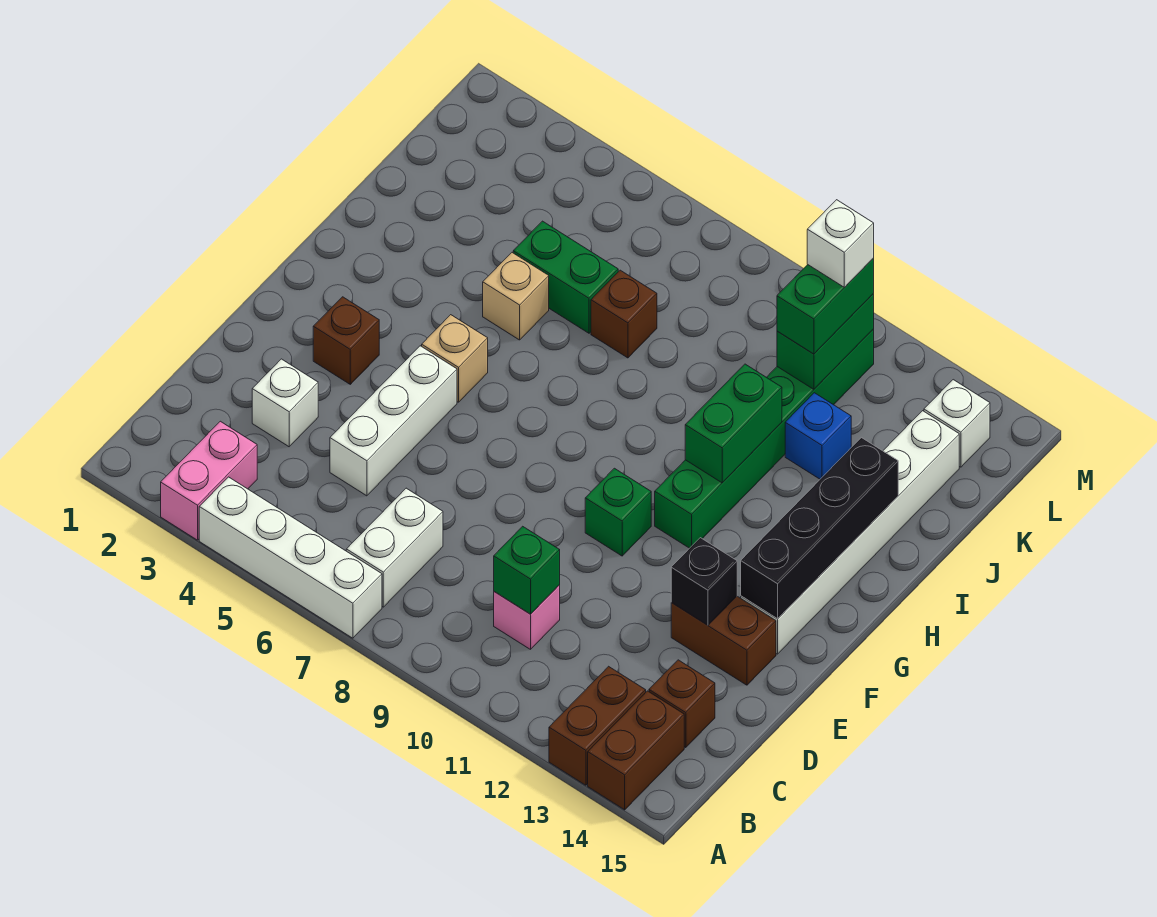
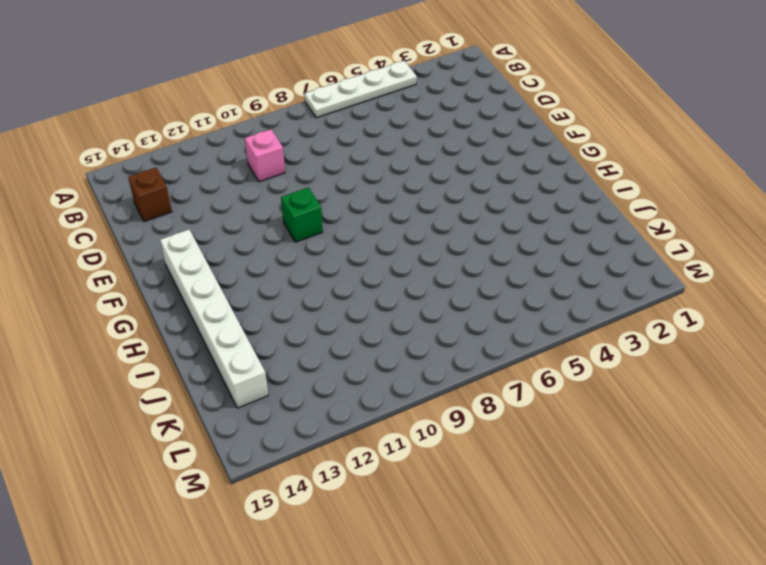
white 1x4 plate [304,61,417,118] -> white 1x4 brick [199,477,382,638]
none -> pink 1x2 brick [161,421,257,540]
none -> brown 1x2 brick [549,666,646,785]
none -> brown 1x2 brick [588,691,684,810]

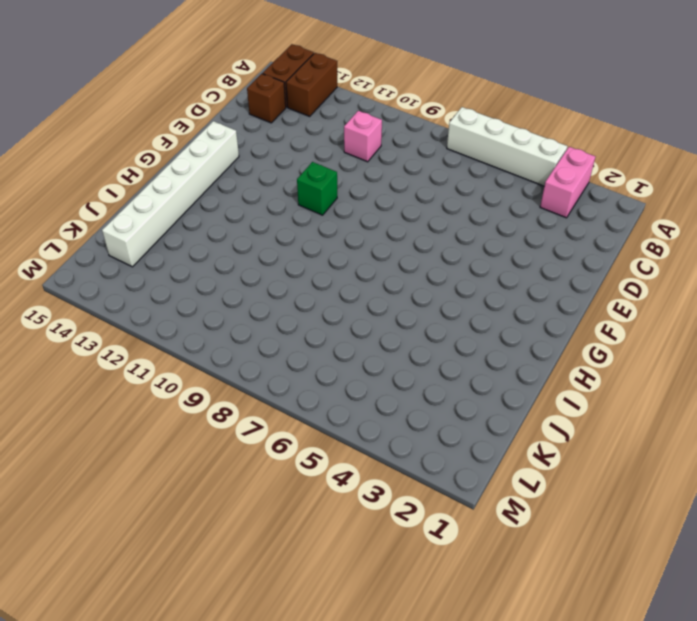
none -> white 1x2 brick [346,488,443,607]
none -> white 1x1 brick [252,359,318,447]
none -> white 1x3 brick [330,346,457,496]

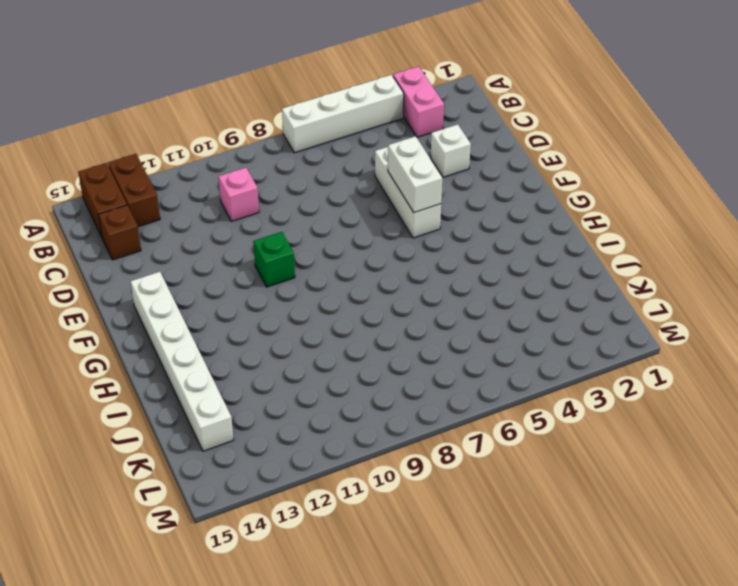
white 1x2 brick [388,136,442,213] -> white 1x2 brick moved to [346,488,443,607]
none -> brown 1x2 brick [671,596,776,685]
none -> brown 1x1 brick [313,297,379,384]
none -> tan 1x1 brick [422,315,488,402]

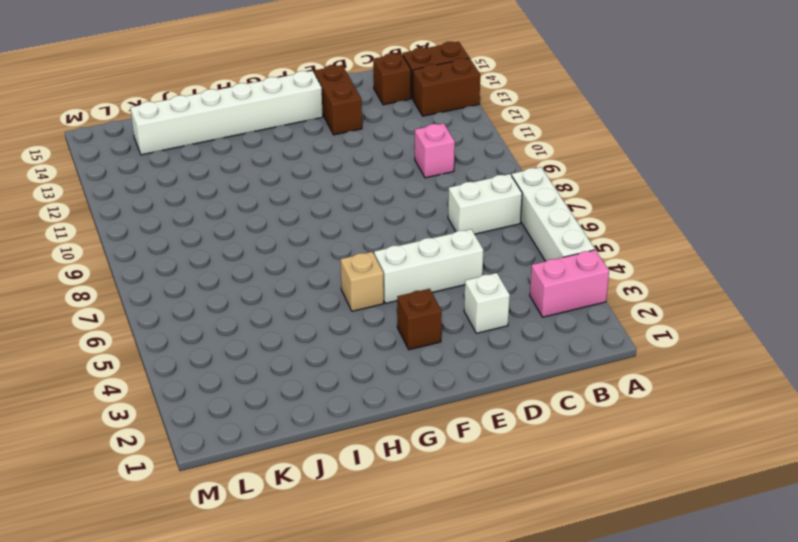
none -> green 1x1 brick [585,468,651,556]
none -> green 1x6 brick [655,329,874,548]
none -> tan 1x1 brick [483,253,549,340]

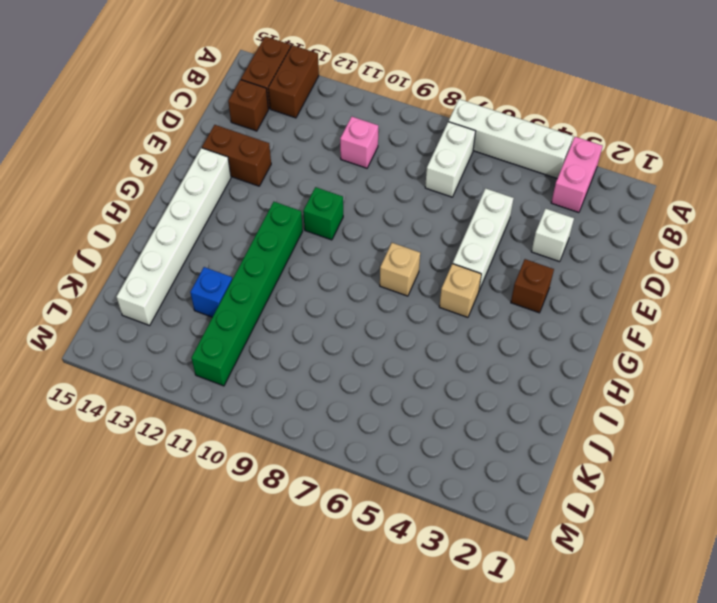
tan 1x1 brick [380,243,420,296] -> tan 1x1 brick moved to [483,253,549,340]
none -> green 1x2 brick [513,221,618,333]
none -> brown 1x1 brick [591,270,657,358]
none -> white 1x1 brick [924,380,990,467]

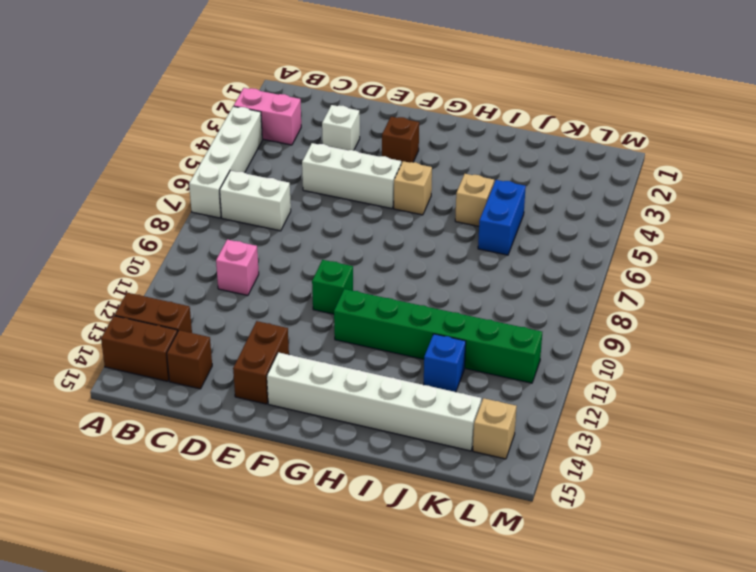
blue 1x2 brick [478,180,526,255] -> green 1x2 brick [513,221,618,333]
tan 1x1 brick [473,398,517,459] -> white 1x1 brick [924,380,990,467]
none -> brown 1x1 brick [591,270,657,358]
none -> green 1x1 brick [494,526,560,614]
none -> black 1x1 brick [671,538,737,625]

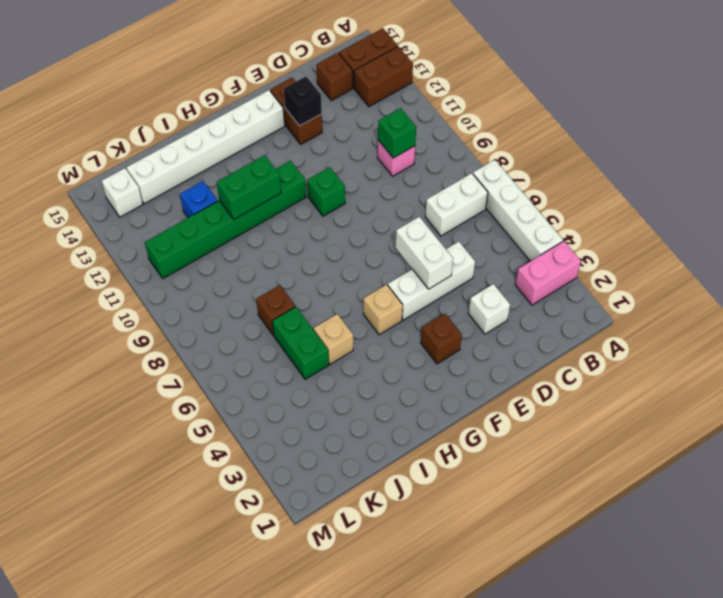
white 1x2 brick [396,217,453,289] -> none
none -> black 1x4 brick [741,438,898,619]
none -> green 1x2 brick [777,294,874,389]
none -> green 1x2 brick [777,259,874,354]

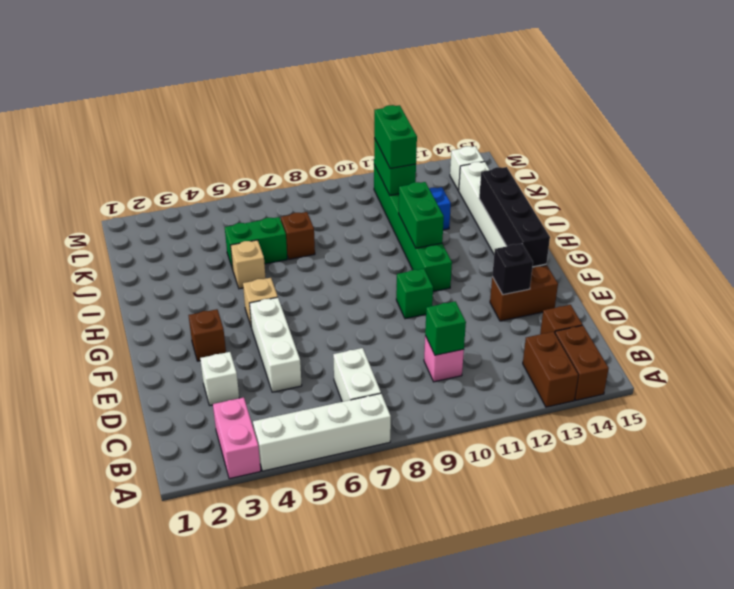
none -> white 1x1 brick [807,200,874,287]

